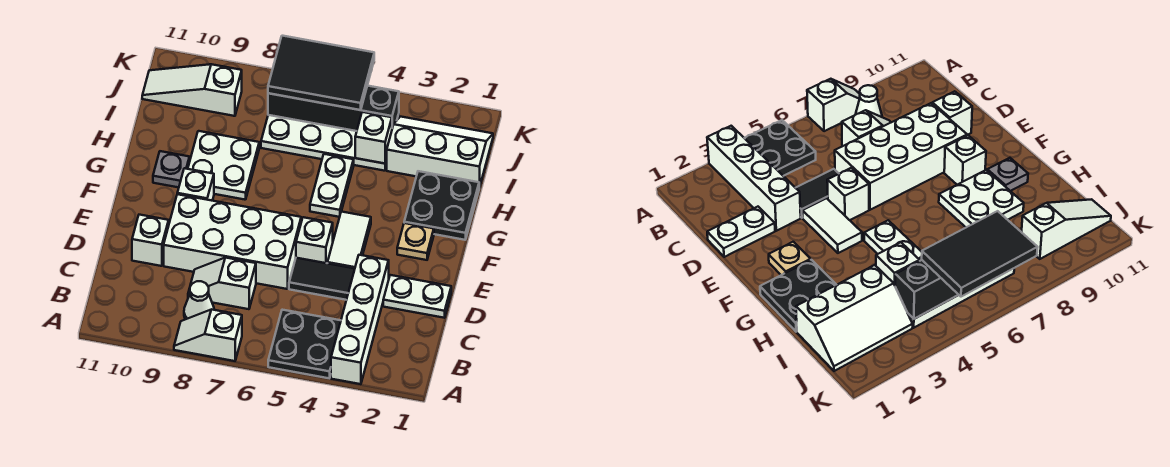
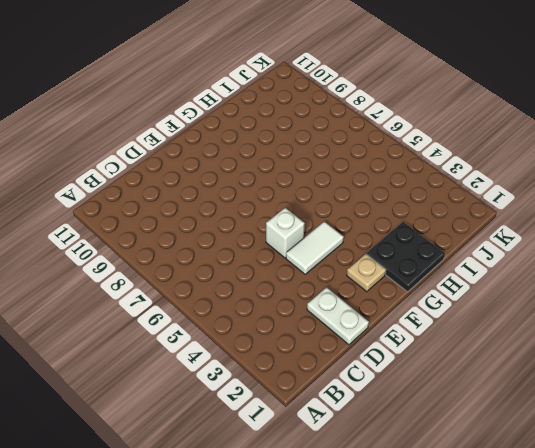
none -> white 1x4 brick [331,255,389,384]
none -> black 2x2 plate [268,310,341,378]
none -> white 1x2 slope [174,310,242,361]

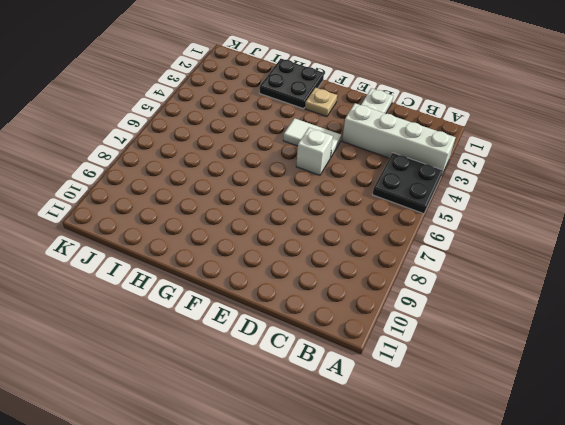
none -> white 1x2 slope [174,310,242,361]
none -> white 1x1 cone [184,281,214,319]
none -> white 1x2 slope [188,258,256,309]

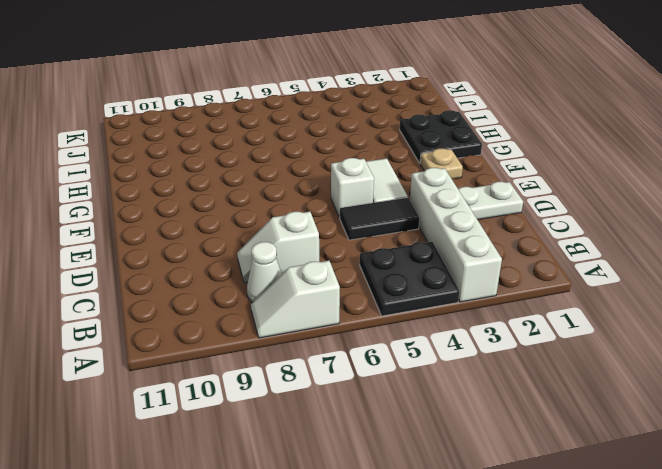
none -> white 2x4 brick [164,194,301,289]
none -> white 1x1 brick [132,215,169,266]
none -> white 1x1 brick [177,168,214,201]

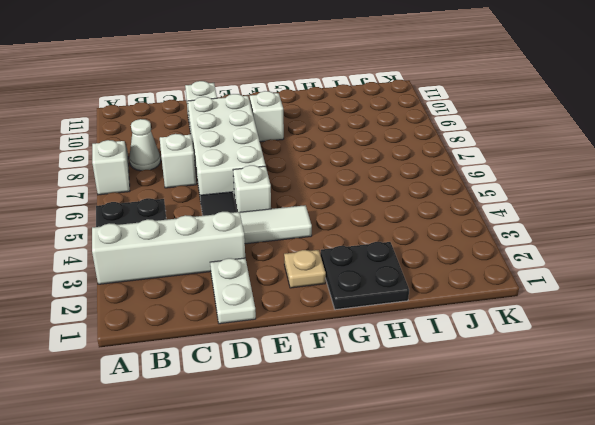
none -> white 1x2 plate [310,154,354,217]
none -> white 2x2 plate [188,131,259,200]
none -> grey 1x1 plate [153,151,189,187]

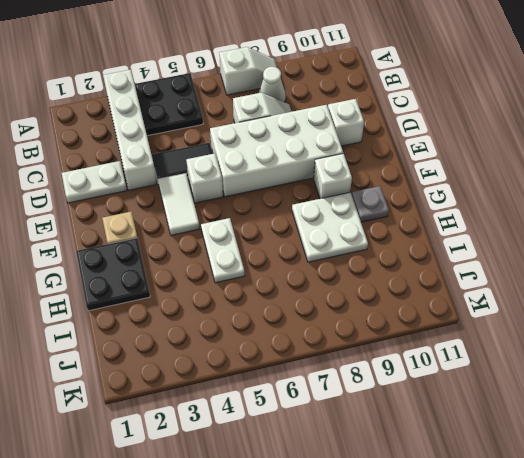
none -> white 2x3 slope [386,117,493,188]
none -> white 2x4 plate [261,114,399,171]
none -> white 1x3 slope [142,64,242,116]

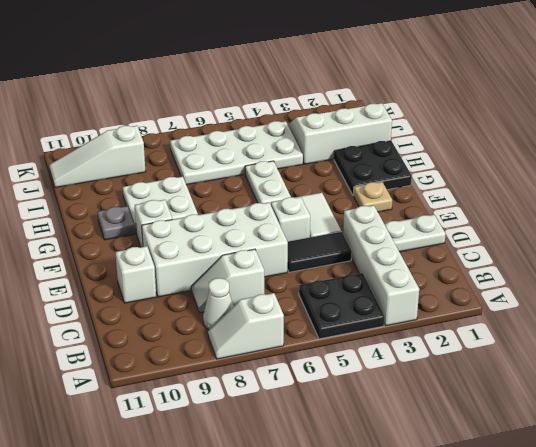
none -> white 1x1 brick [355,112,392,164]
none -> black 1x4 brick [268,86,399,131]
none -> black 2x3 tile [268,36,374,110]

